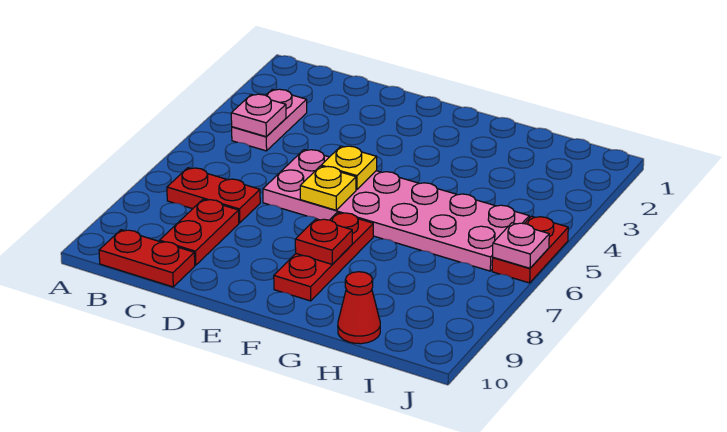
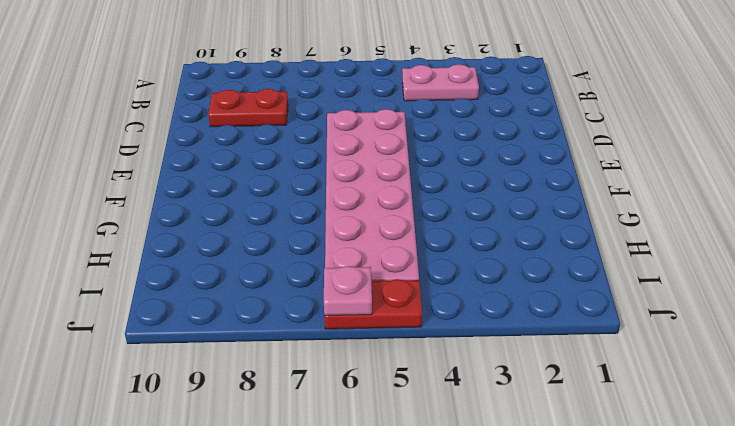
none -> red 1x2 plate [167,168,260,223]
none -> red 1x2 plate [99,230,195,287]
none -> red 1x3 plate [274,213,373,301]

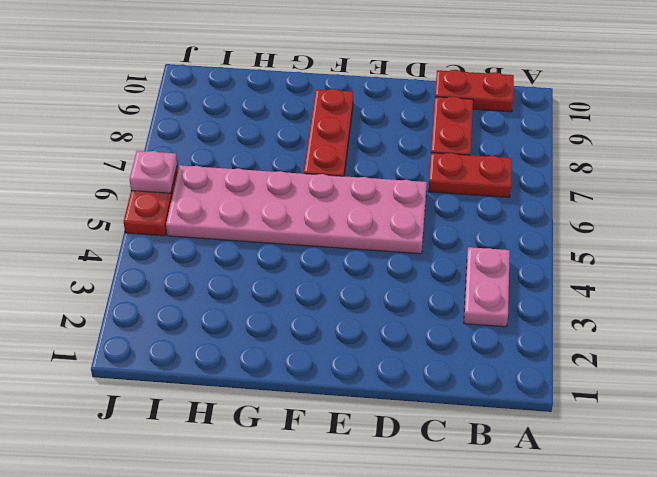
none -> red 1x1 cone [338,272,380,344]
none -> pink 1x1 plate [231,94,286,137]
none -> yellow 1x1 plate [321,146,377,190]

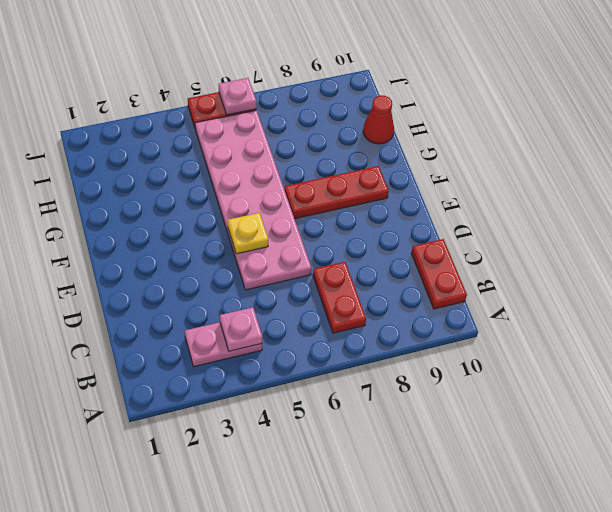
none -> red 1x2 plate [160,199,239,265]
none -> yellow 1x1 plate [300,166,356,210]
none -> red 1x1 plate [295,219,352,264]

